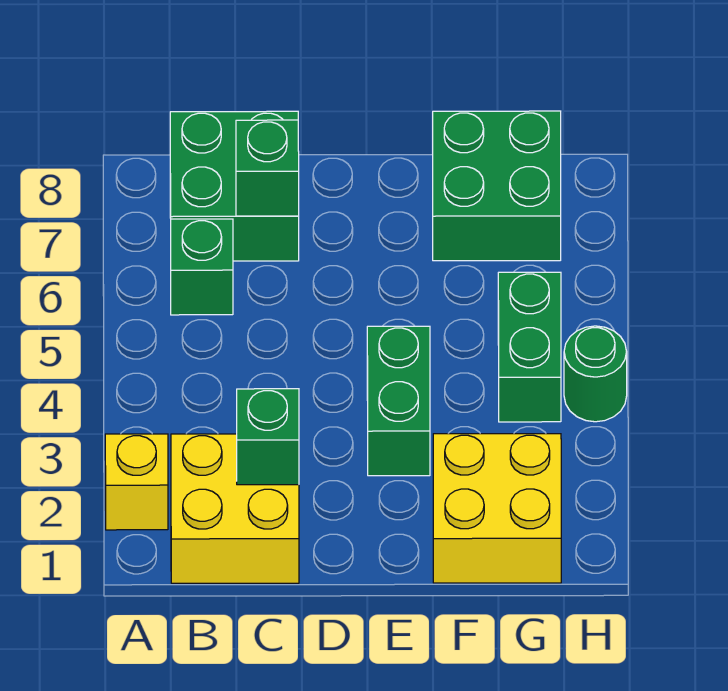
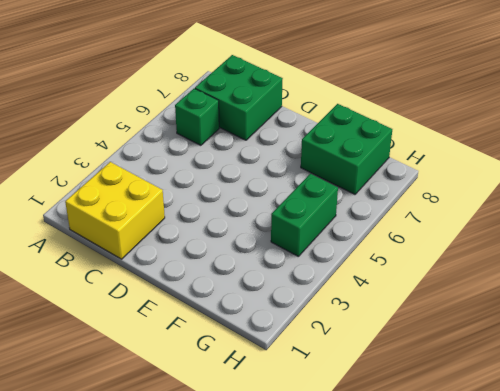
none -> yellow 1x1 brick [105,434,168,530]
none -> green 1x2 brick [367,326,430,476]

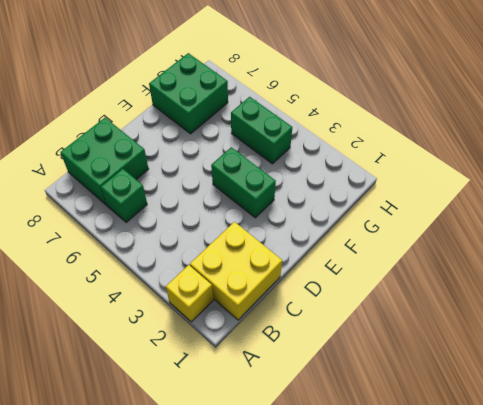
none -> yellow 2x2 brick [433,434,561,583]
none -> green 1x1 round brick [564,326,627,422]

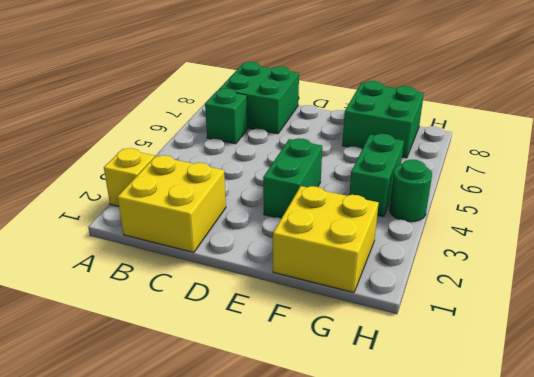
none -> green 1x1 brick [237,389,299,485]
none -> green 1x1 brick [236,120,299,216]

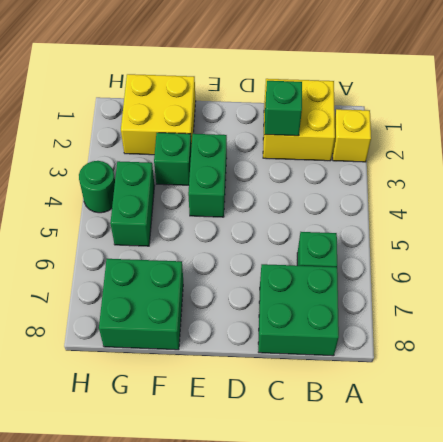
green 1x1 brick [154,133,191,185] -> green 1x1 brick moved to [236,120,299,216]

